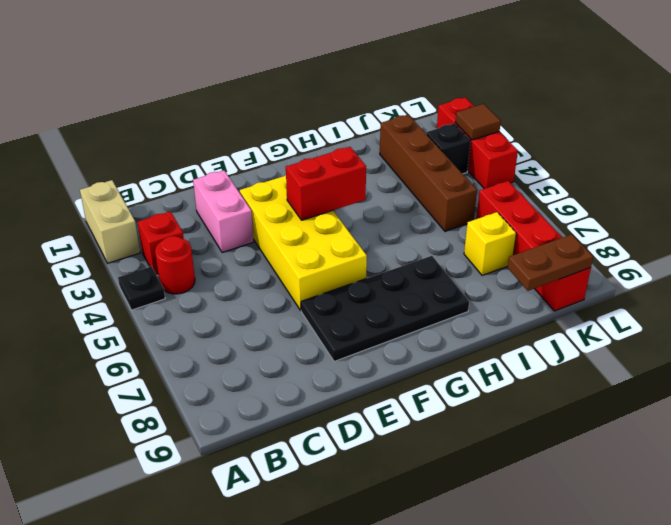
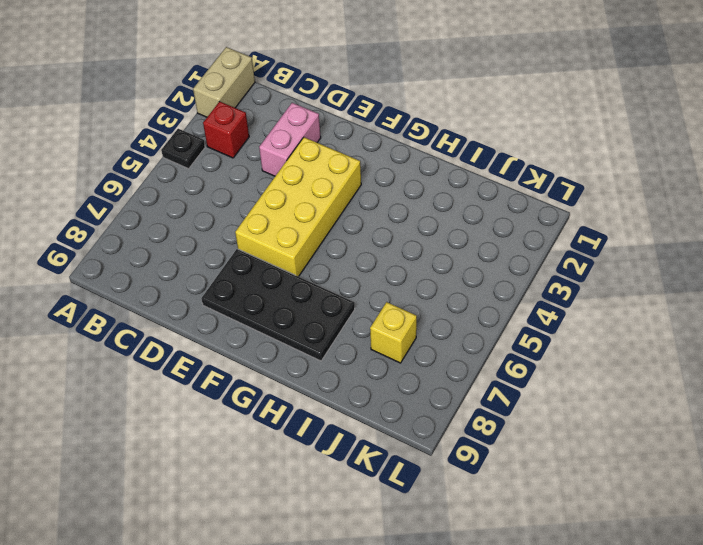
none -> red 1x1 round brick [155,236,195,294]
none -> brown 1x4 brick [380,115,477,231]
none -> black 1x1 brick [426,124,471,174]

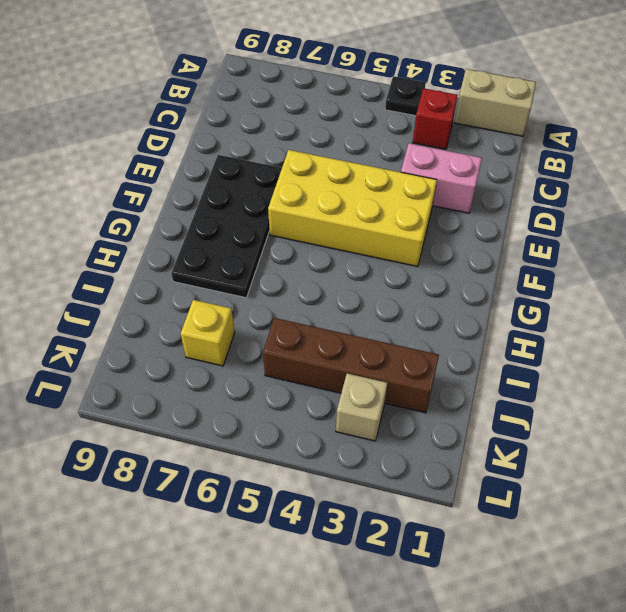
tan 1x1 brick [336,373,387,441] -> black 1x1 brick [426,124,471,174]
none -> red 1x1 round brick [155,236,195,294]
none -> red 1x4 brick [476,181,591,311]
none -> red 1x3 brick [437,97,518,189]

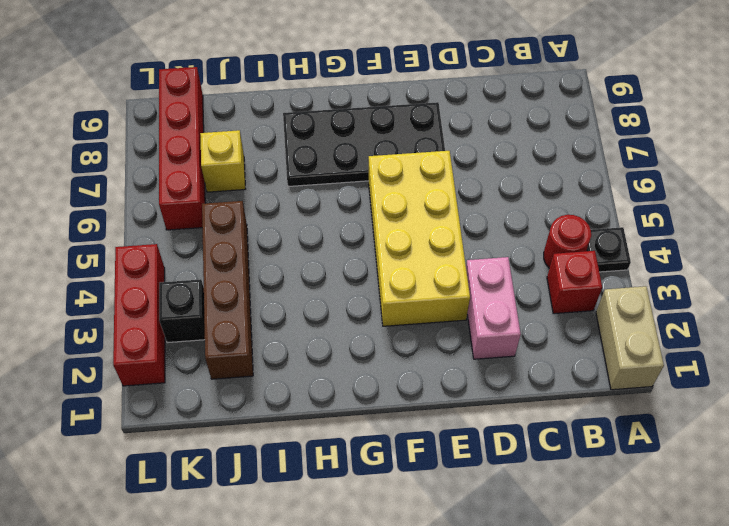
none -> red 1x2 brick [286,147,366,220]
none -> brown 1x2 plate [508,234,593,291]
none -> brown 1x1 tile [455,104,501,140]

